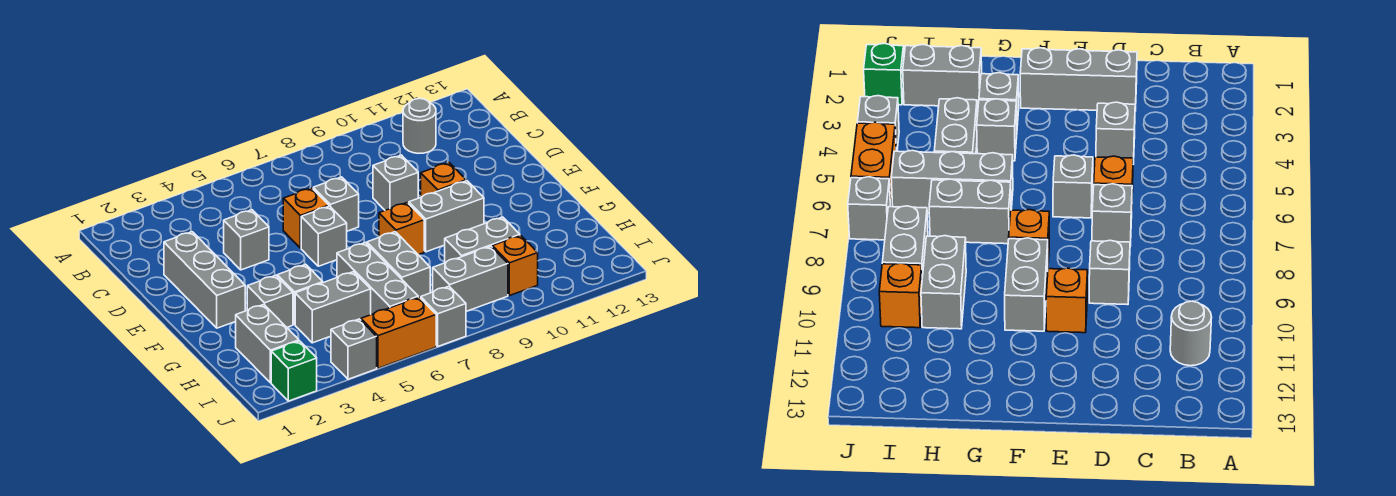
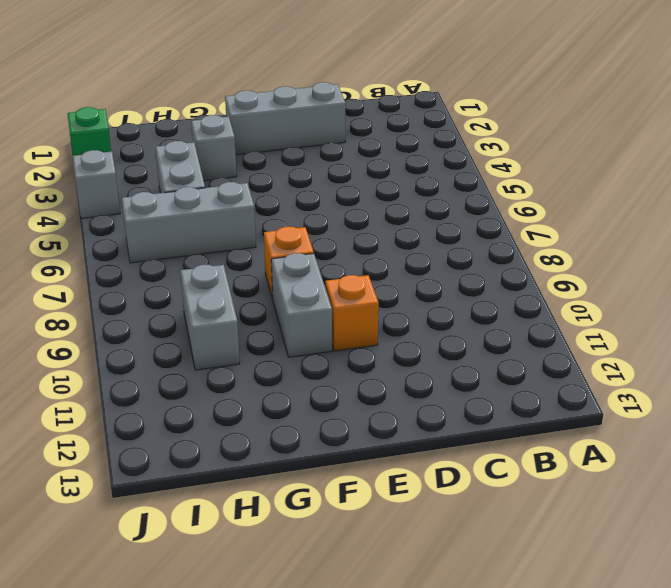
none -> grey 1x1 round brick [403,98,436,153]
none -> grey 1x1 brick [224,210,269,270]
none -> orange 1x1 brick [283,188,329,248]

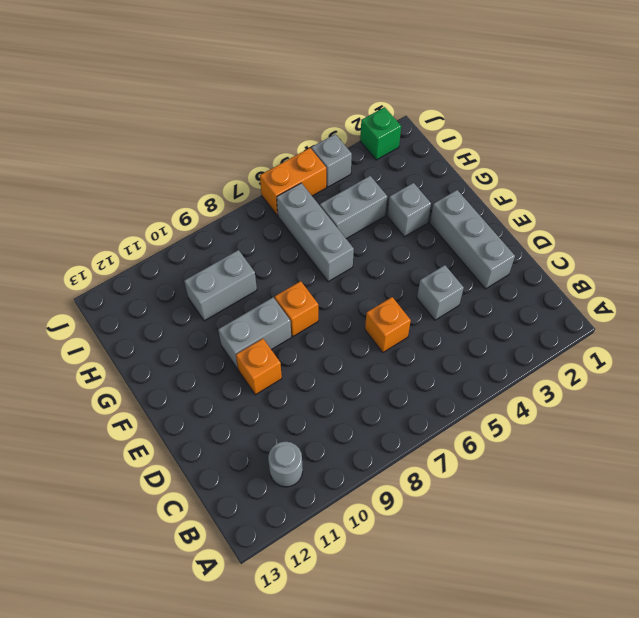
none -> grey 1x1 brick [313,177,359,231]
none -> grey 1x1 brick [373,155,418,210]
none -> grey 1x1 brick [301,206,347,266]

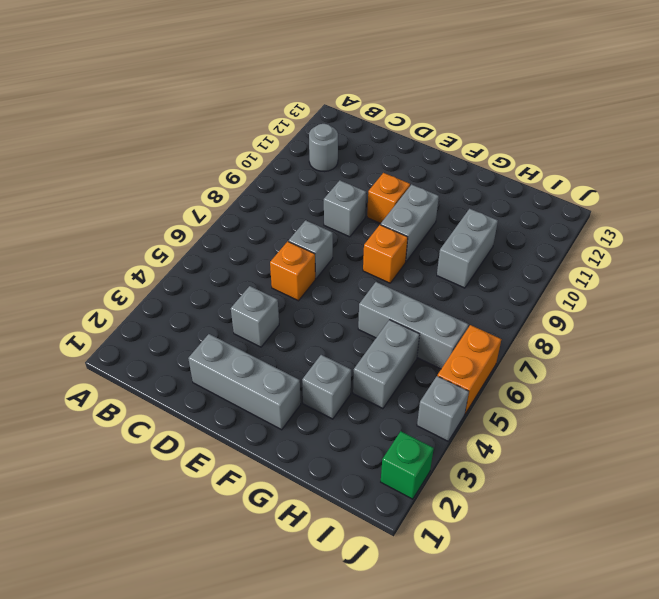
none -> grey 1x1 brick [301,206,347,266]
none -> grey 1x1 brick [277,264,323,325]
none -> grey 1x2 brick [367,232,430,298]

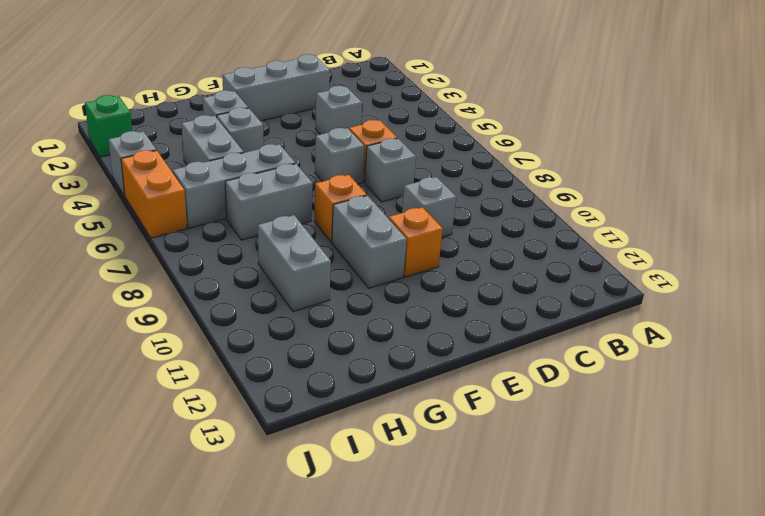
none -> grey 1x1 round brick [403,98,436,153]
none -> grey 1x2 brick [236,305,299,383]
none -> grey 1x2 brick [433,246,508,312]

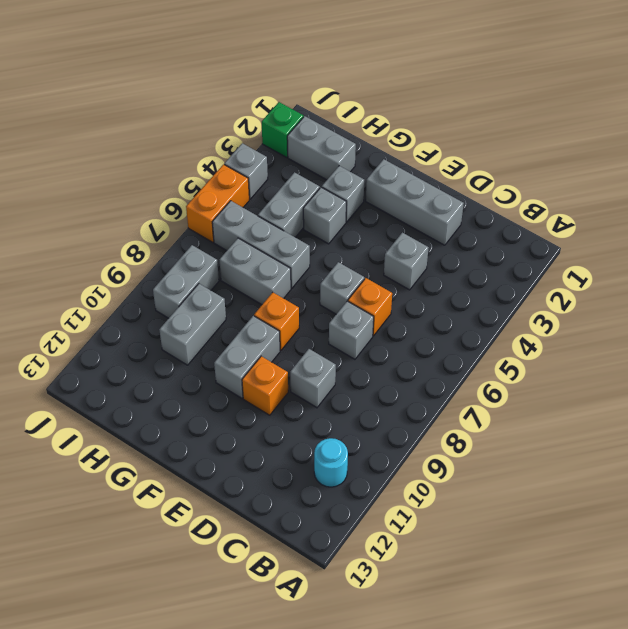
cyan 1x1 round brick [314,438,348,487] -> grey 1x1 round brick [403,98,436,153]
none -> orange 1x1 brick [492,235,538,296]
none -> grey 1x1 brick [421,286,466,346]

